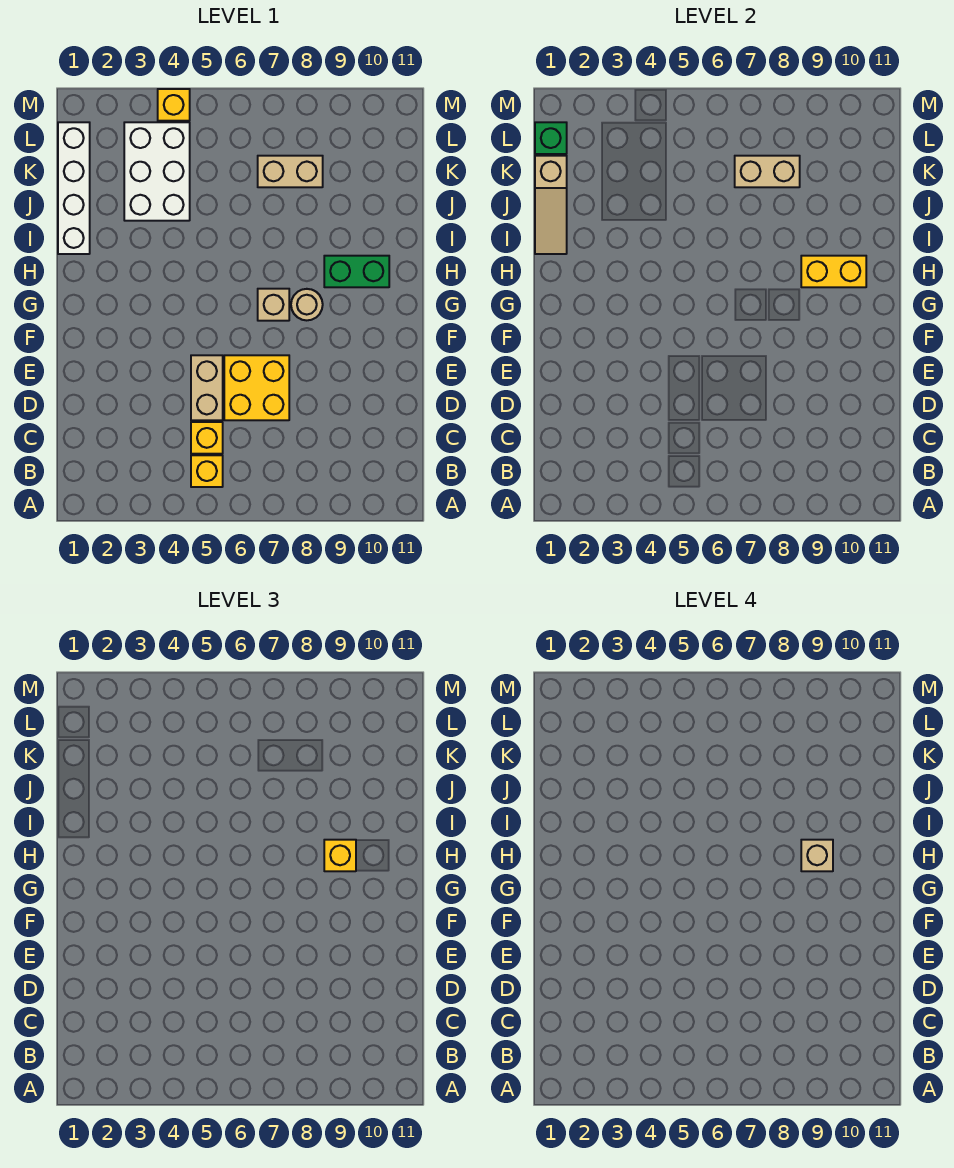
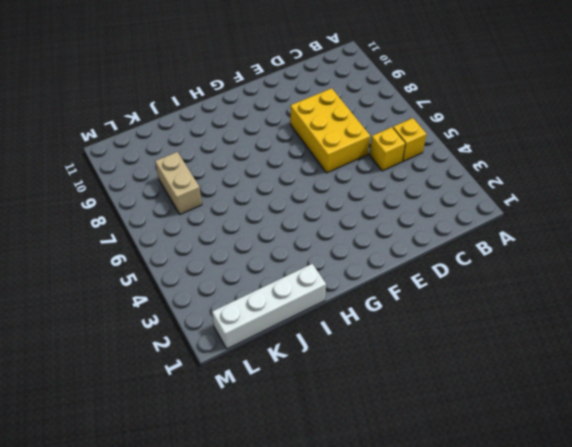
yellow 2x3 brick [290,88,370,173] -> yellow 2x2 brick [224,355,289,420]
none -> tan 1x2 brick [191,355,223,420]
none -> tan 1x1 brick [258,289,289,321]
none -> tan 1x1 round brick [291,289,323,320]

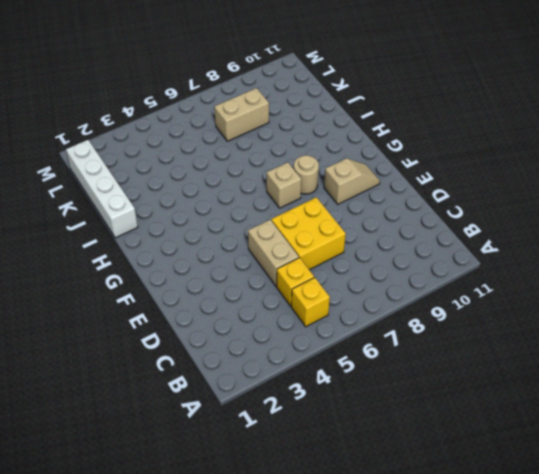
tan 1x2 slope [324,158,380,204] -> none
none -> green 1x2 brick [324,256,389,287]
none -> white 2x3 brick [124,122,190,221]
none -> yellow 1x1 brick [158,89,190,121]

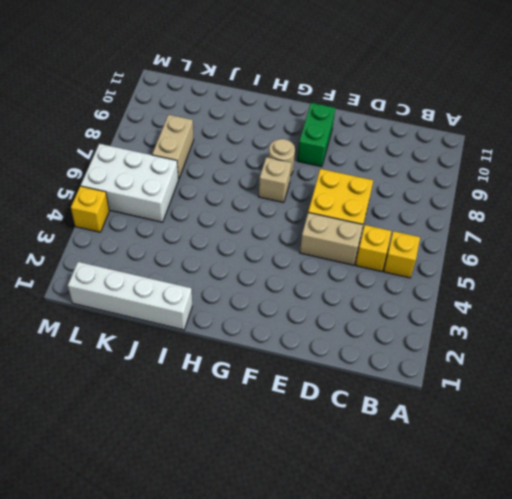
green 1x2 brick [297,103,335,167] -> green 1x2 brick moved to [324,256,389,287]
white 2x3 brick [81,144,178,222] -> white 2x3 brick moved to [124,122,190,221]
none -> yellow 1x2 brick [801,256,866,287]
none -> tan 1x3 slope [535,156,567,254]
none -> tan 1x2 brick [735,156,800,187]

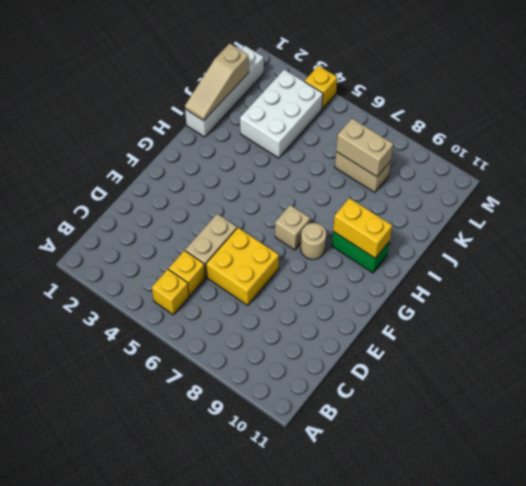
none -> green 1x1 brick [535,122,567,154]
none -> yellow 1x1 brick [324,840,356,871]
none -> tan 1x1 brick [801,840,833,871]

